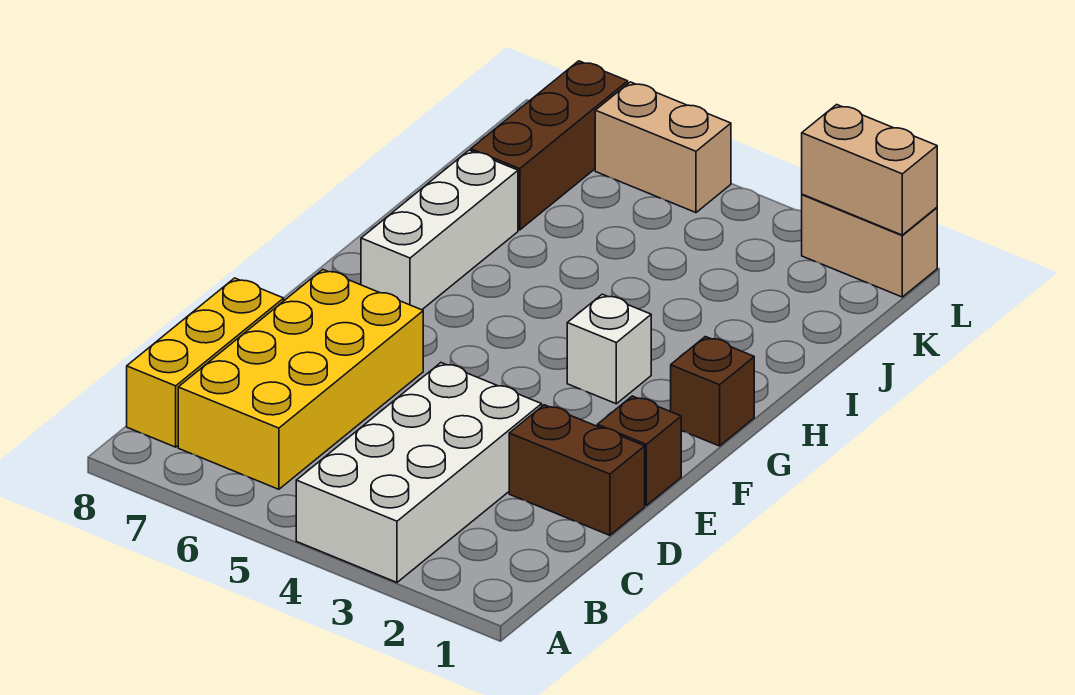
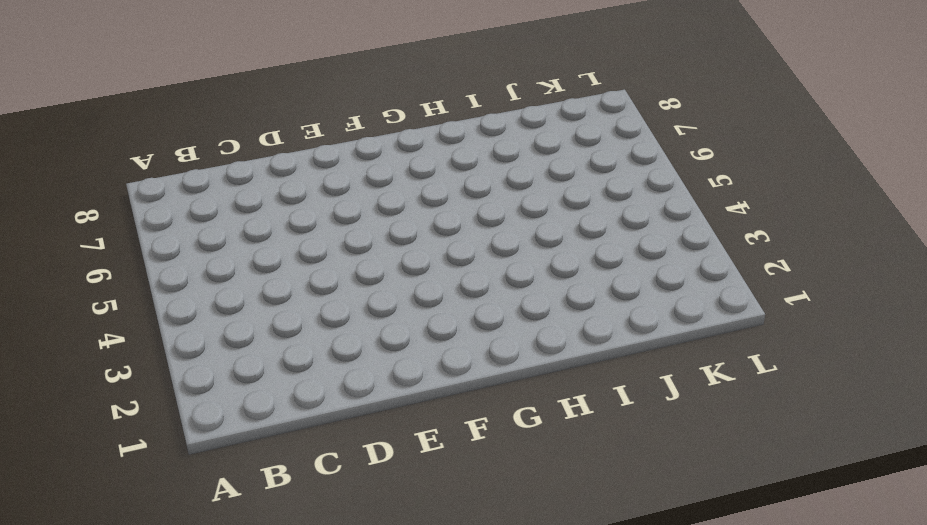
none -> white 2x4 brick [296,363,542,582]
none -> yellow 2x4 brick [178,269,423,489]
none -> yellow 1x3 brick [127,278,284,447]

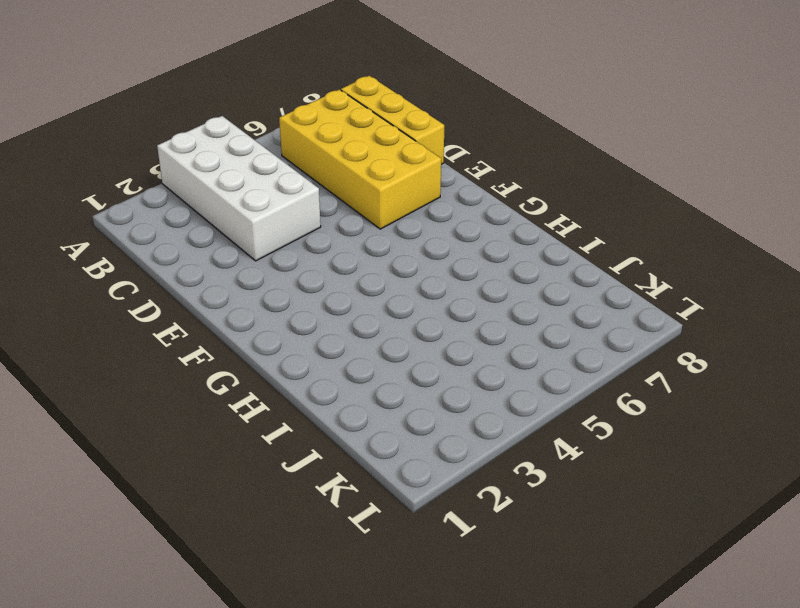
none -> brown 1x2 brick [509,405,645,535]
none -> brown 1x1 brick [597,396,681,505]
none -> brown 1x1 brick [671,337,754,446]

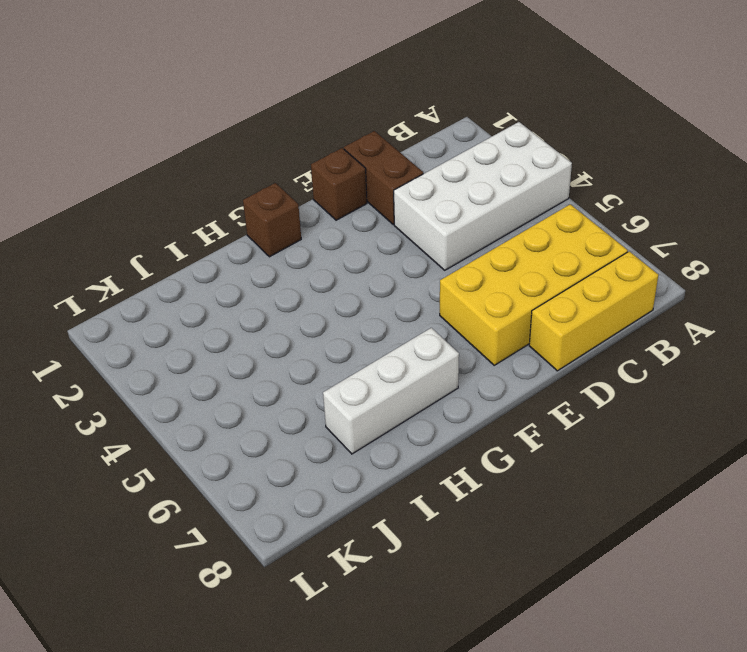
none -> white 1x1 brick [567,294,651,404]
none -> brown 1x3 brick [471,61,628,230]
none -> tan 1x2 brick [802,194,937,297]

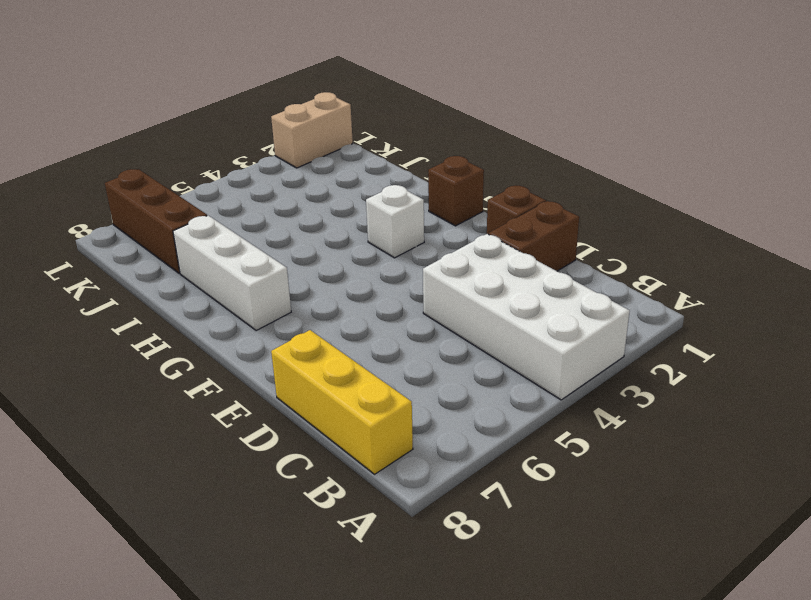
none -> yellow 2x4 brick [178,269,423,489]
none -> tan 1x2 brick [595,82,731,213]
none -> tan 1x2 brick [802,105,937,235]

